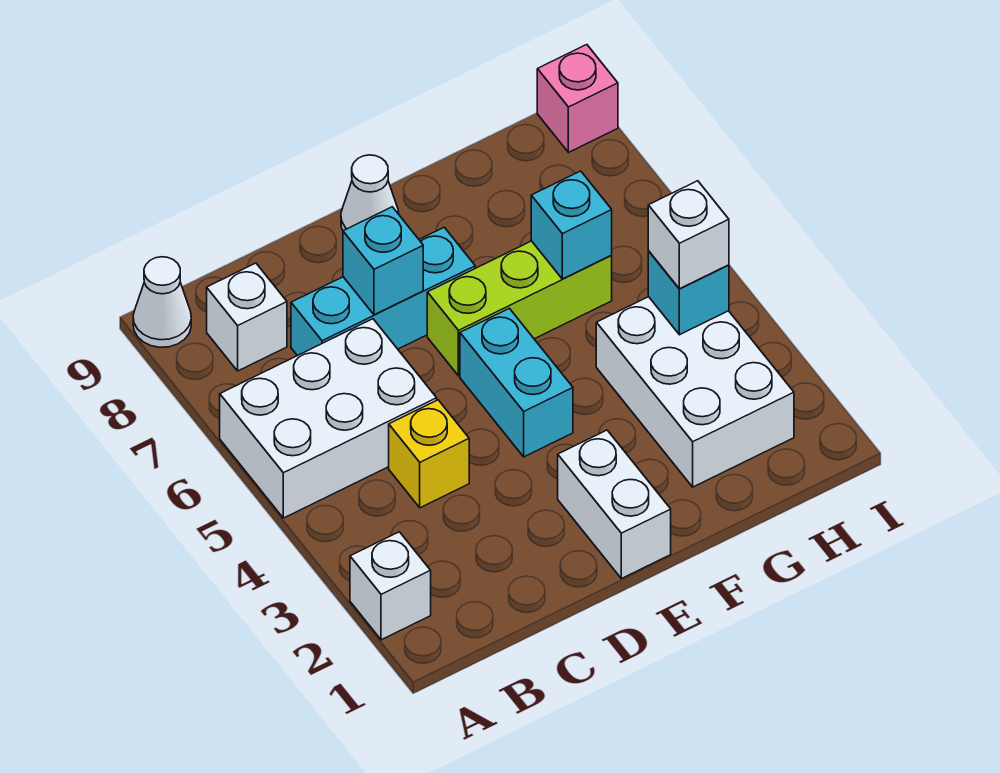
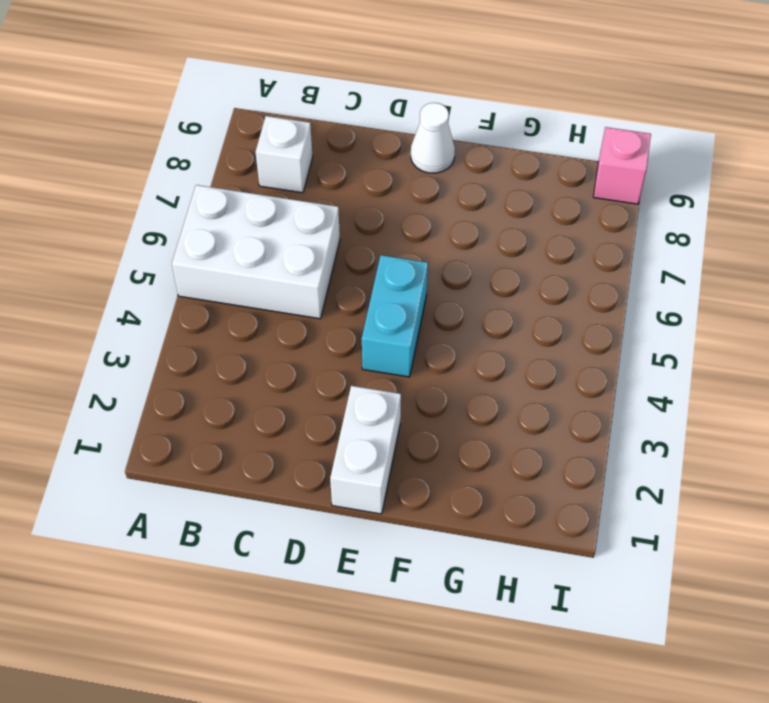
none -> white 1x1 brick [350,532,431,640]
none -> white 1x1 cone [133,257,191,347]
none -> yellow 1x1 brick [389,400,469,508]

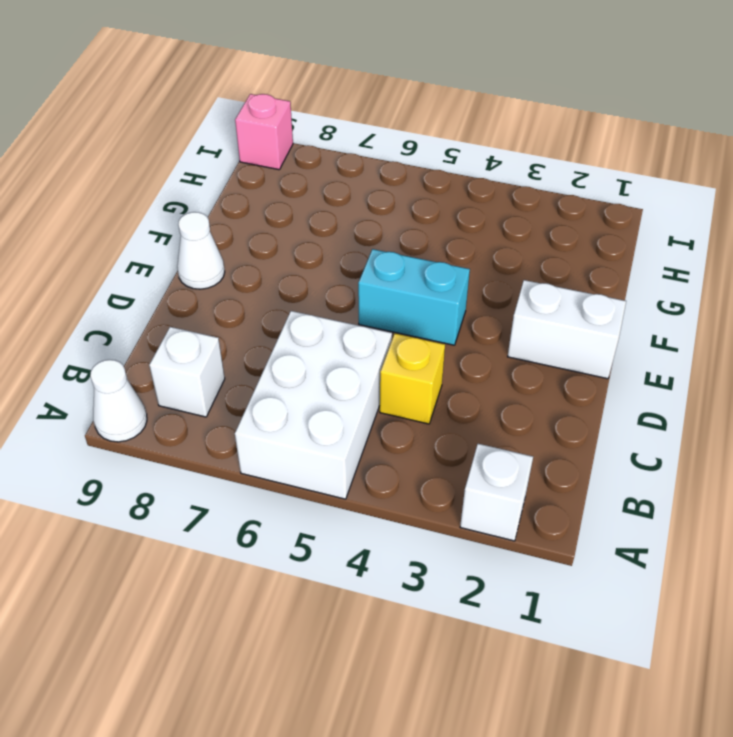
none -> cyan 1x3 brick [291,227,475,356]
none -> lime 1x3 brick [427,241,612,376]
none -> white 2x3 brick [596,297,794,487]

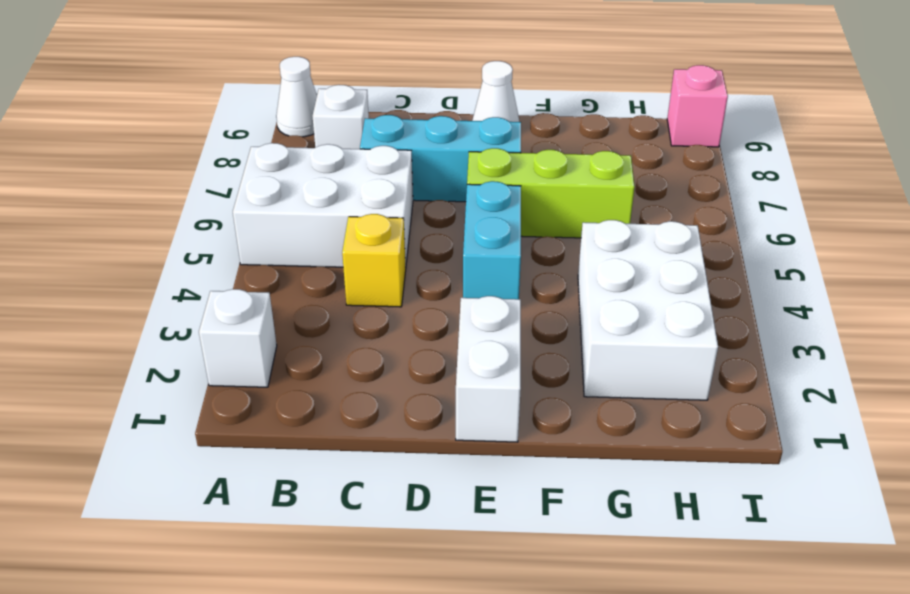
none -> cyan 1x1 brick [343,207,423,315]
none -> cyan 1x1 brick [531,171,612,279]
none -> cyan 1x1 brick [648,251,729,335]

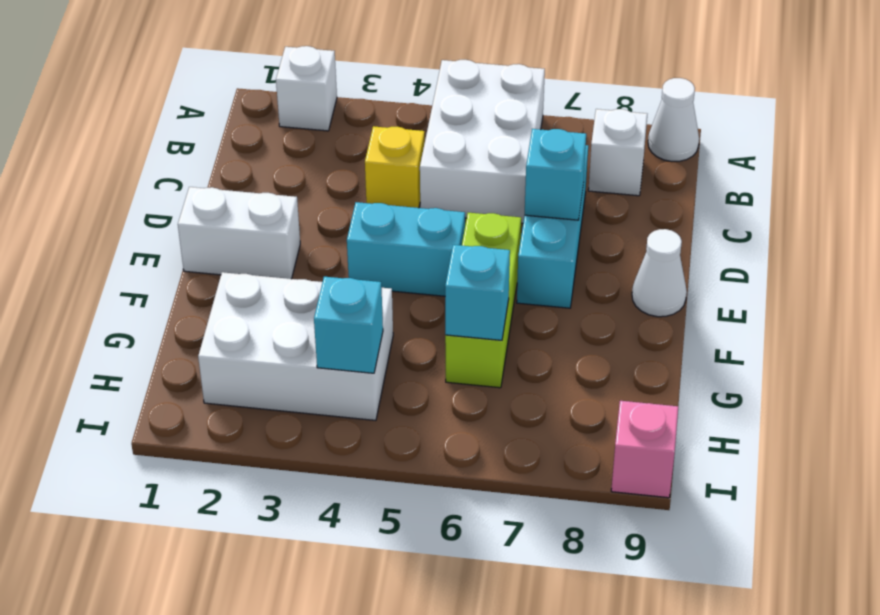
none -> white 1x1 brick [648,181,729,289]

